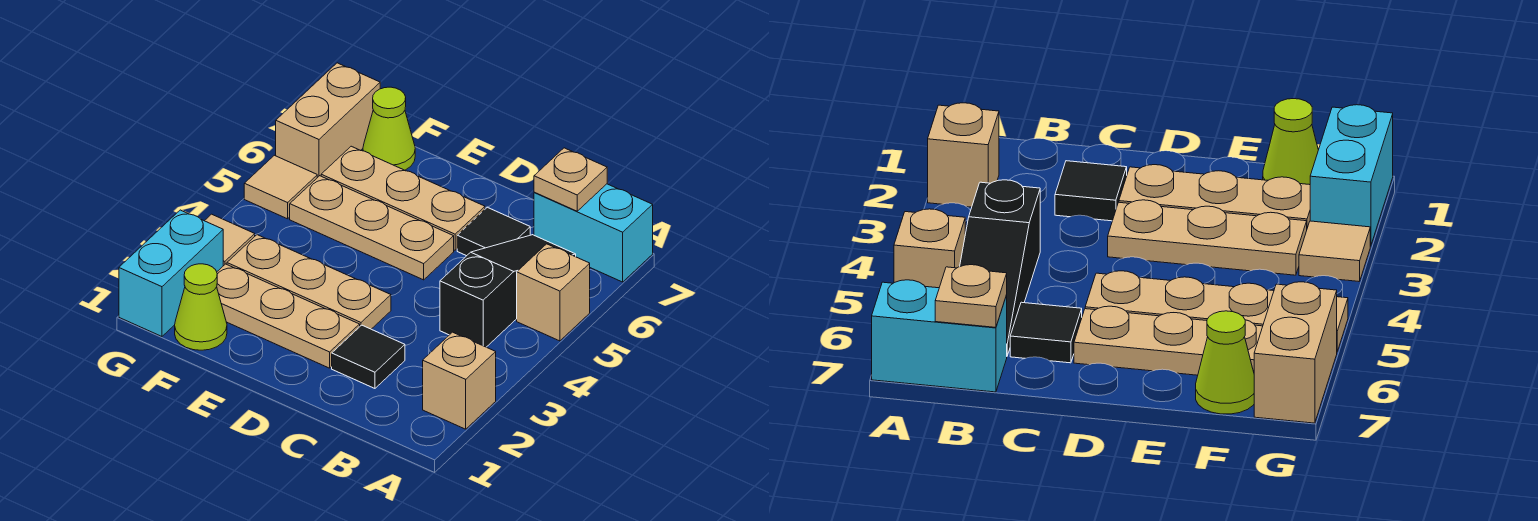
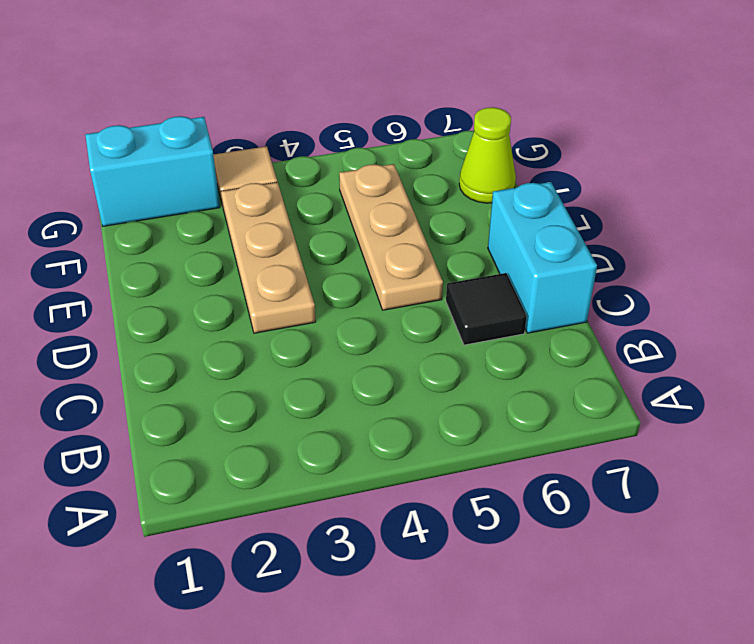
cyan 1x2 brick [488,182,597,333] -> cyan 1x2 brick moved to [534,184,653,282]
none -> tan 1x1 brick [423,332,496,429]
none -> tan 1x1 brick [517,244,590,341]
none -> black 1x3 slope [440,235,576,347]

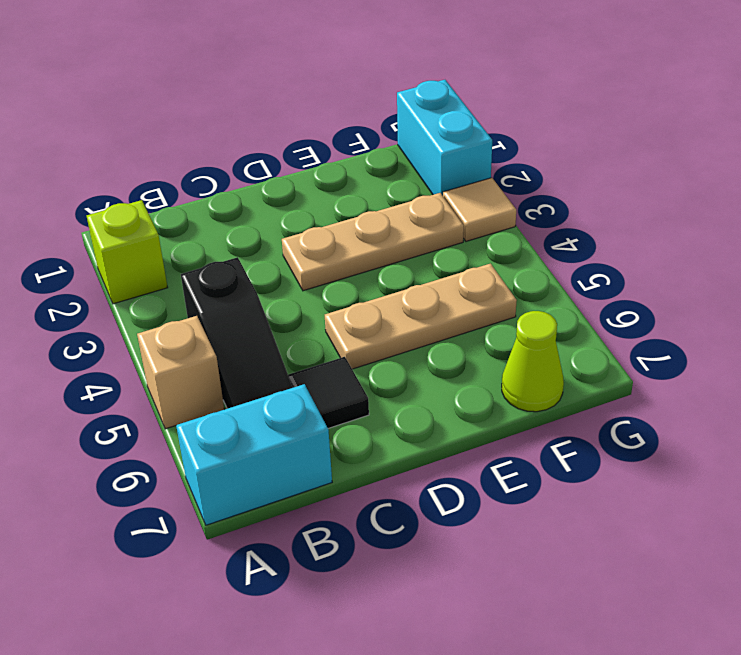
lime 1x1 brick [87,200,168,304] -> tan 1x1 brick [423,332,496,429]
none -> black 1x1 tile [332,325,405,388]
none -> tan 1x3 plate [217,264,360,368]
none -> tan 1x3 plate [321,146,485,250]

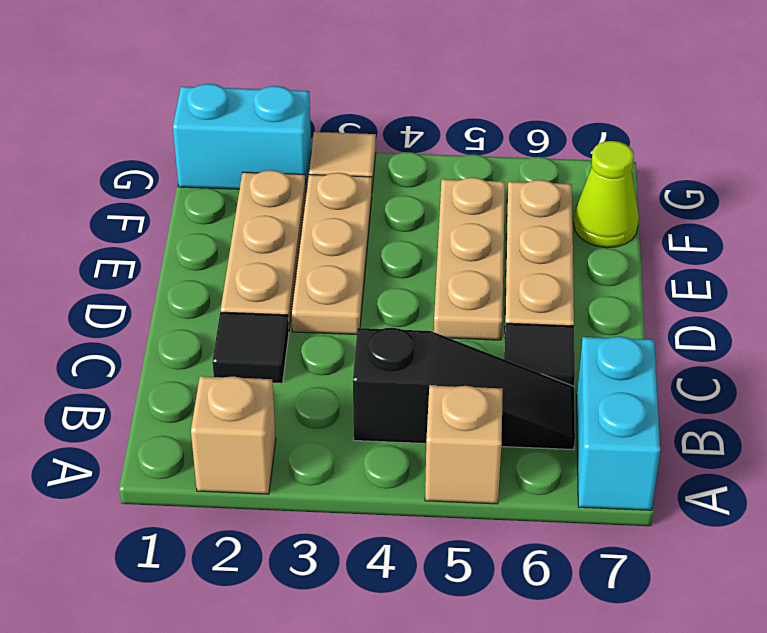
none -> lime 1x1 cone [175,264,227,350]
none -> tan 1x1 tile [244,155,317,219]
none -> tan 1x2 brick [276,63,380,178]

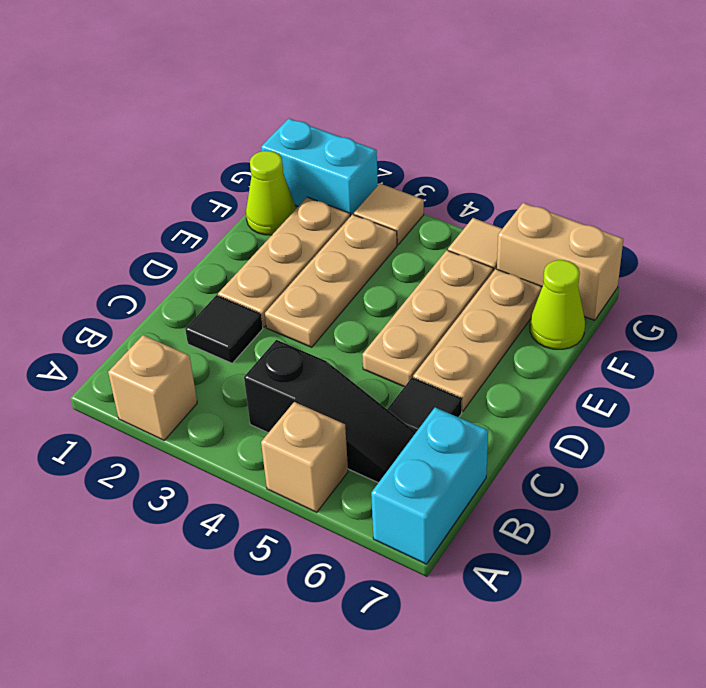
none -> tan 1x1 plate [534,148,607,211]

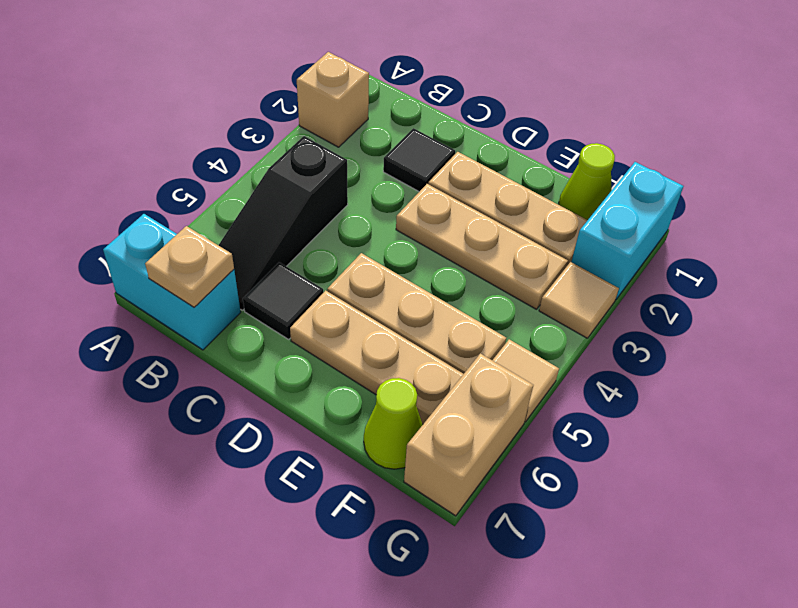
none -> tan 1x1 brick [517,244,590,341]

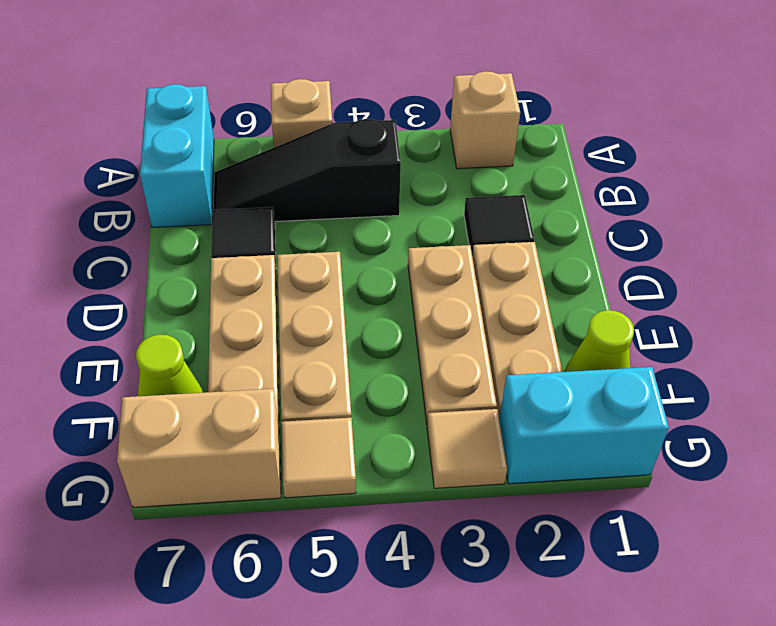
none -> tan 1x1 plate [534,148,607,211]

